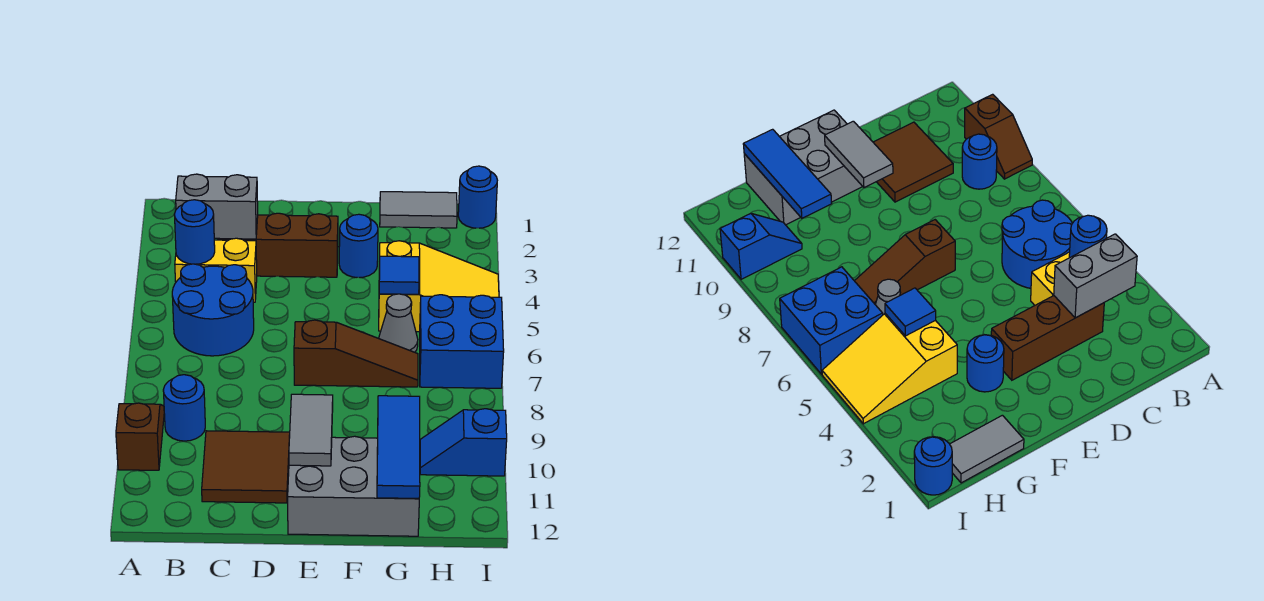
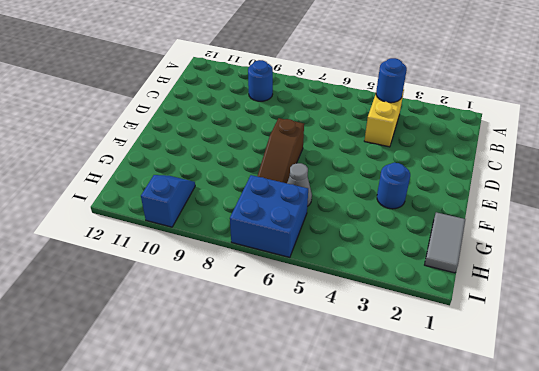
none -> brown 1x2 slope [116,403,164,470]
none -> blue 2x2 round brick [172,264,254,356]
none -> brown 1x3 brick [218,213,338,277]

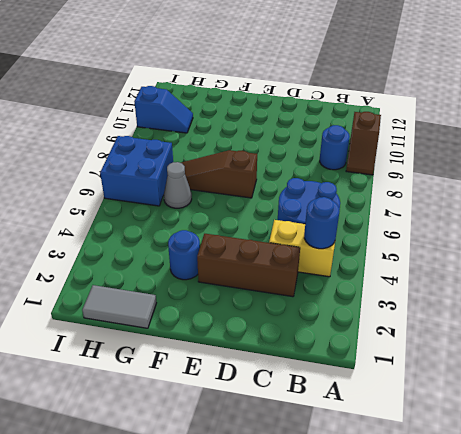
none -> brown 2x2 tile [202,431,290,503]
none -> grey 2x3 brick [288,436,419,536]
none -> yellow 2x3 slope [379,241,499,332]

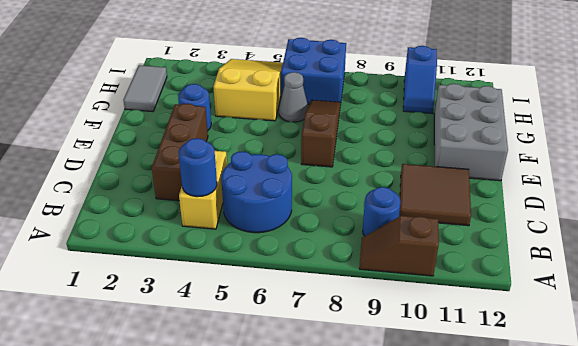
none -> blue 1x1 round brick [458,166,497,228]
none -> grey 1x2 brick [176,174,258,239]
none -> grey 1x2 tile [289,394,333,466]

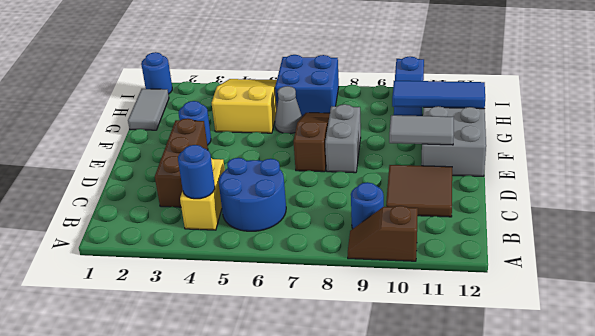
grey 1x2 brick [325,104,361,173] -> grey 1x2 brick moved to [176,174,258,239]
none -> blue 1x1 tile [379,256,419,294]

